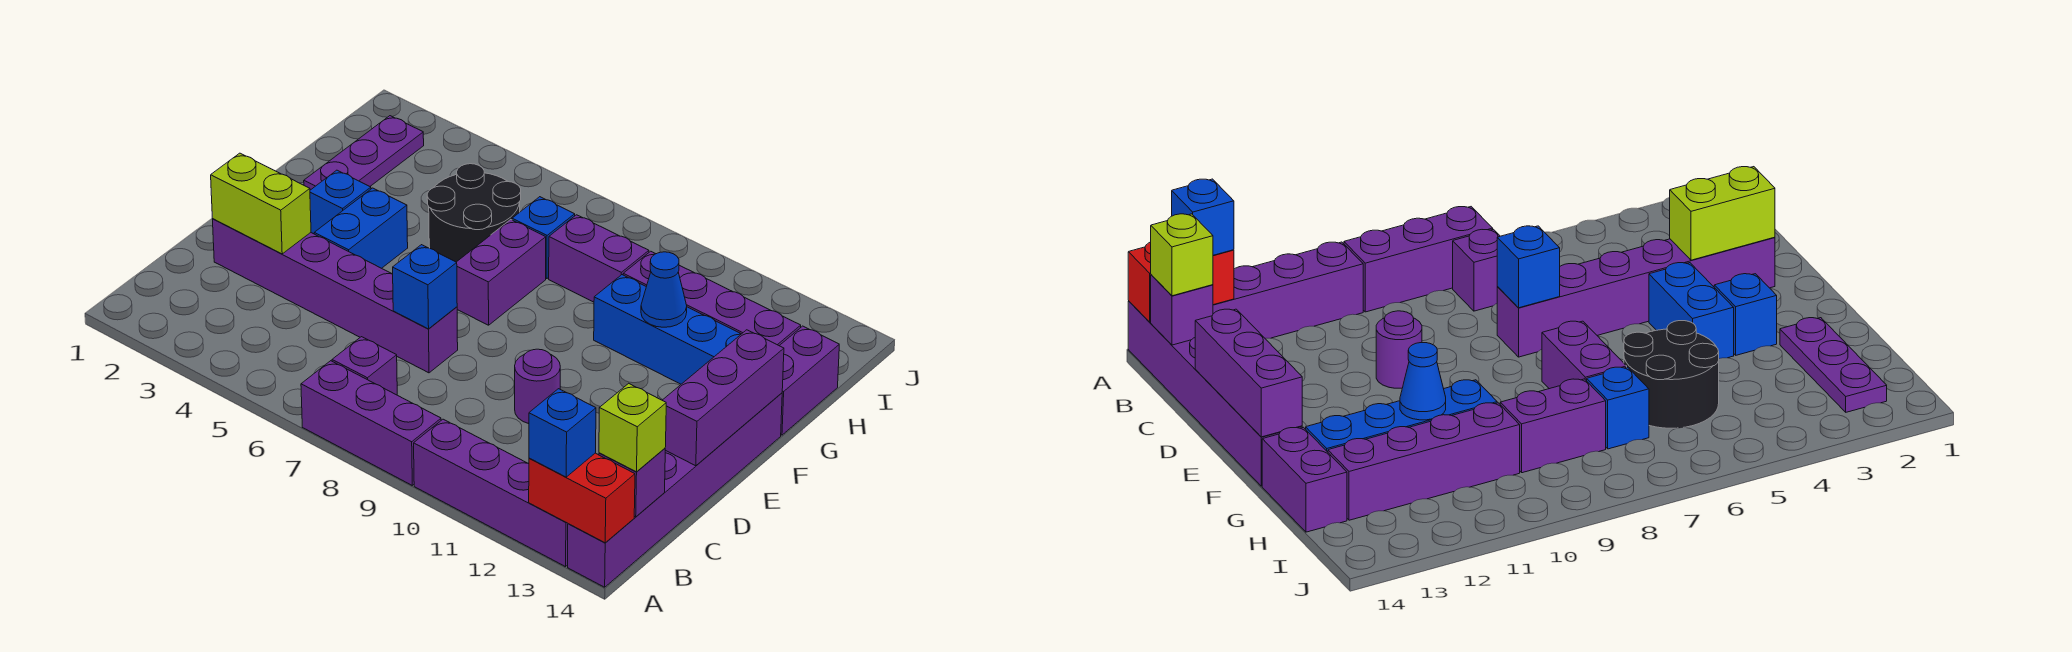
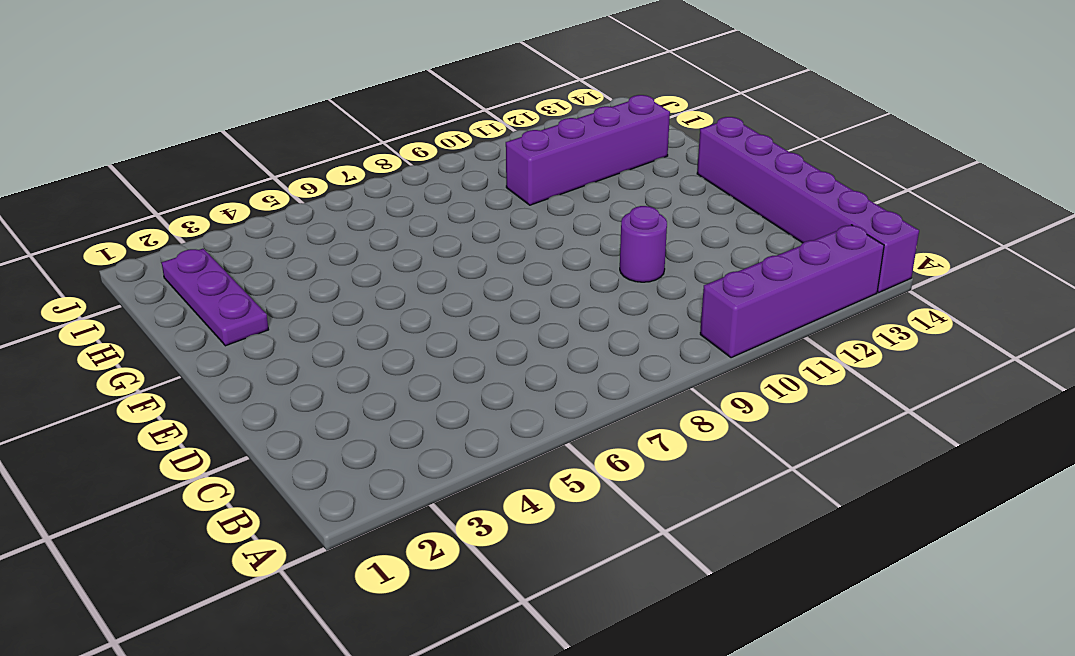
none -> purple 1x3 brick [301,361,441,485]
none -> purple 1x1 brick [332,337,397,395]
none -> purple 1x6 brick [213,219,458,373]

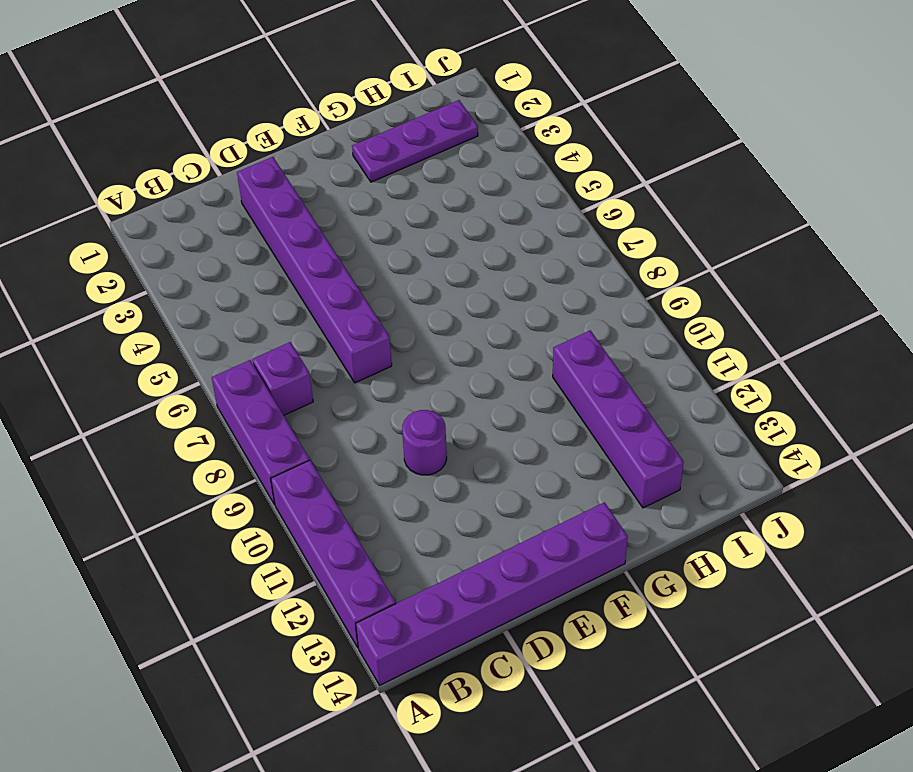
none -> blue 1x2 brick [314,188,408,268]
none -> blue 1x1 brick [310,170,371,234]
none -> purple 1x2 brick [457,220,546,325]

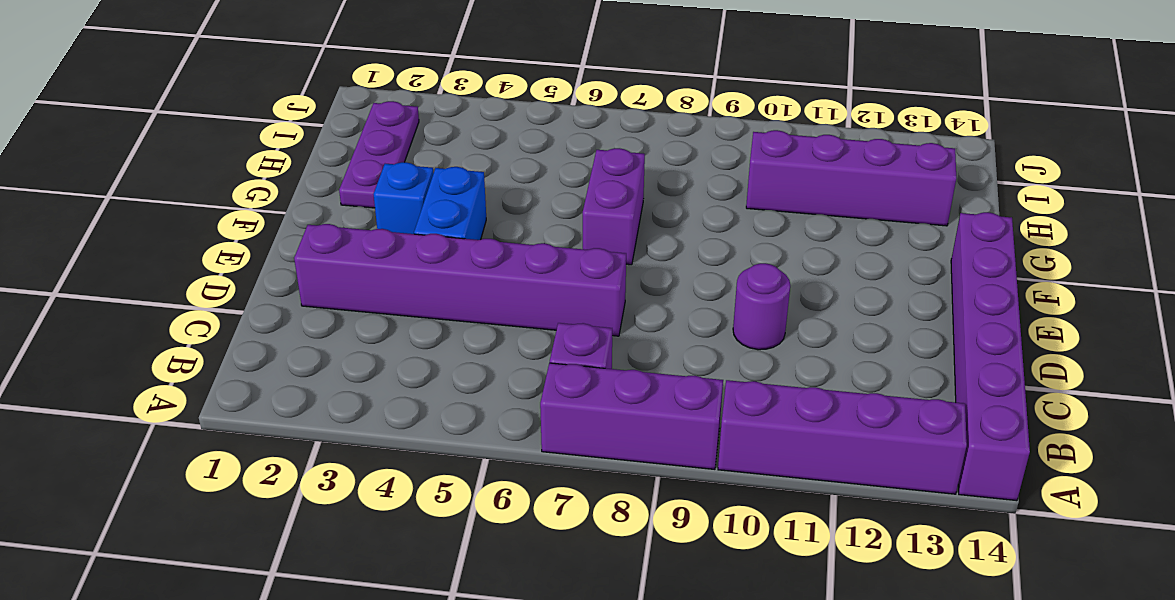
none -> black 2x2 round brick [427,164,521,262]
none -> blue 1x4 brick [594,275,741,384]
none -> purple 1x2 brick [780,326,839,435]

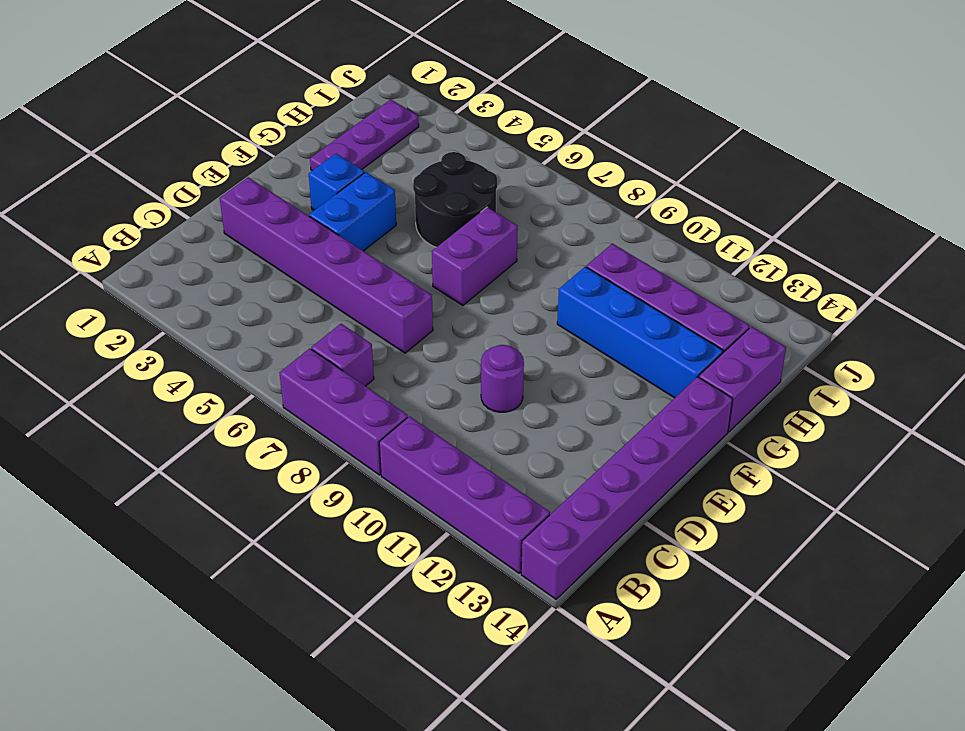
none -> blue 1x1 brick [512,197,575,279]
none -> purple 1x2 brick [549,215,649,302]
none -> red 1x2 brick [529,453,635,543]

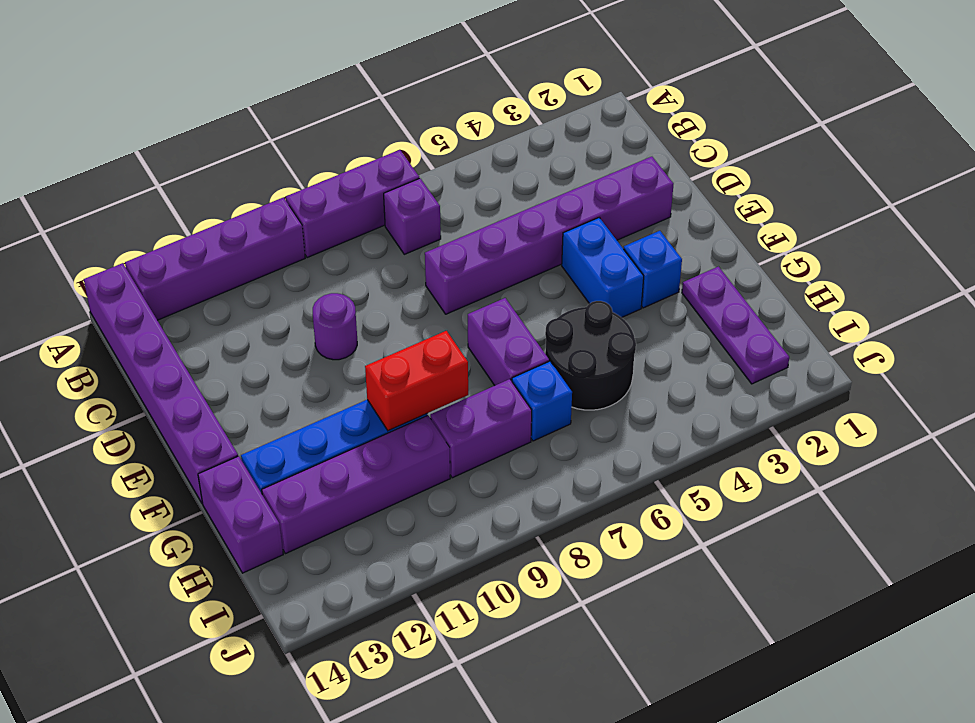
red 1x2 brick [365,331,468,431] -> red 1x2 brick moved to [529,453,635,543]
none -> purple 1x1 brick [599,448,665,517]
none -> lime 1x2 brick [211,153,311,254]
none -> blue 1x1 brick [393,245,457,329]

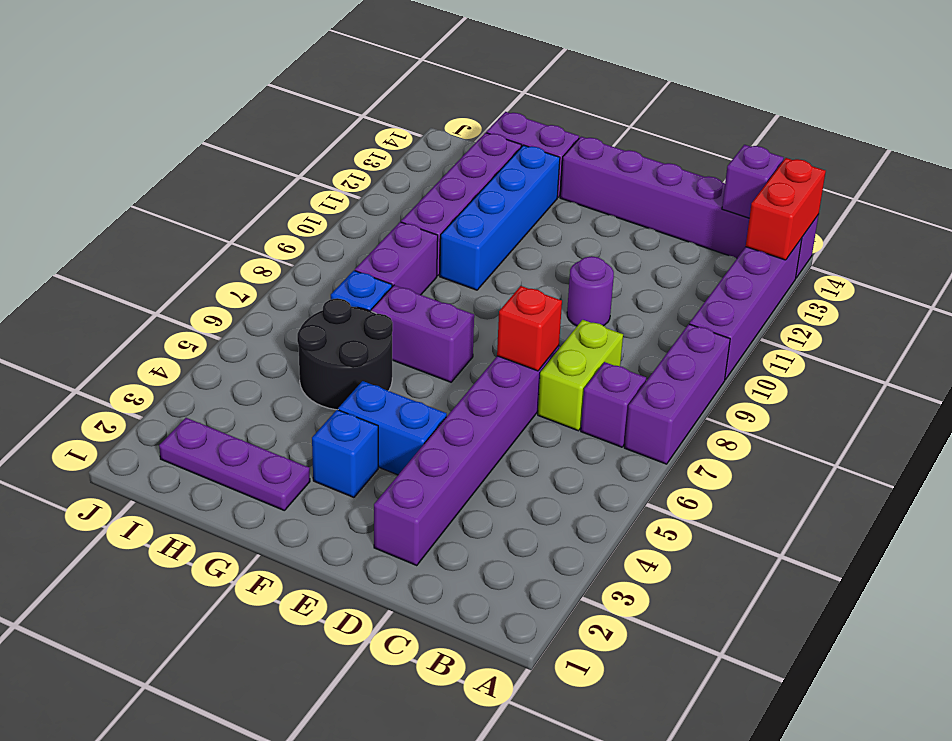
lime 1x2 brick [538,320,623,431] -> lime 1x2 brick moved to [211,153,311,254]
red 1x1 brick [497,286,562,371] -> blue 1x1 brick [393,245,457,329]
none -> purple 1x3 brick [662,330,784,466]
none -> blue 1x1 cone [641,252,687,327]
none -> blue 1x1 brick [529,389,596,477]

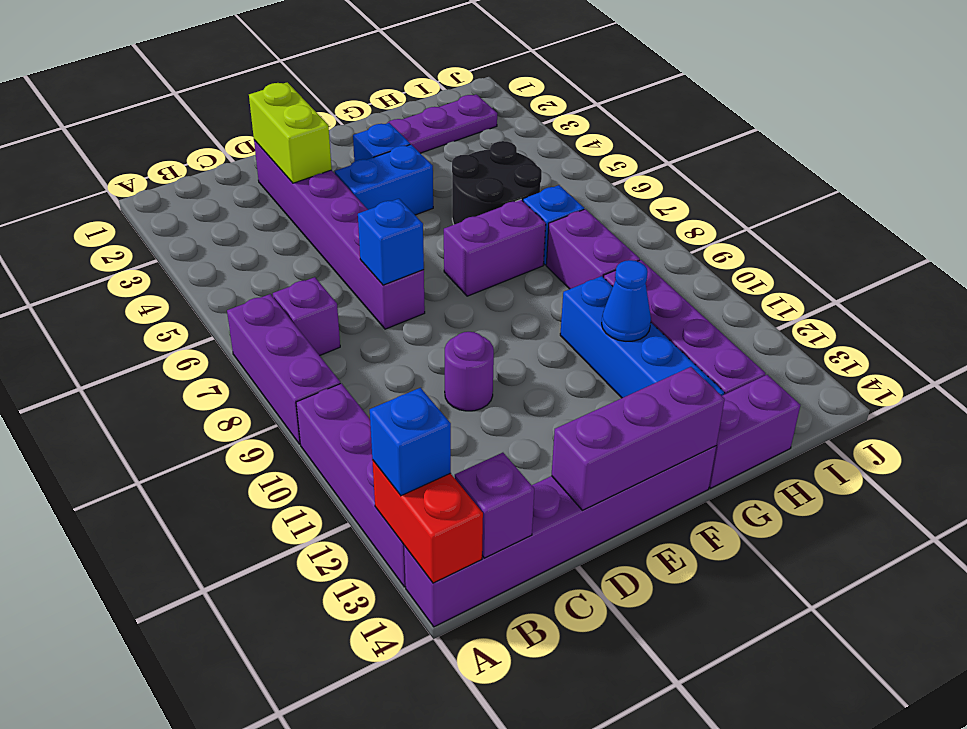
none -> lime 1x1 brick [599,383,666,472]

